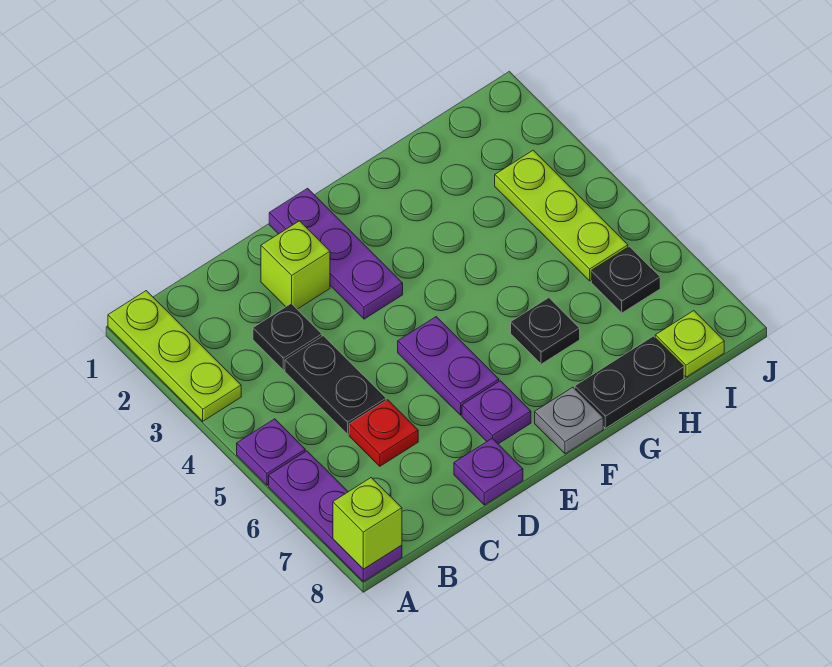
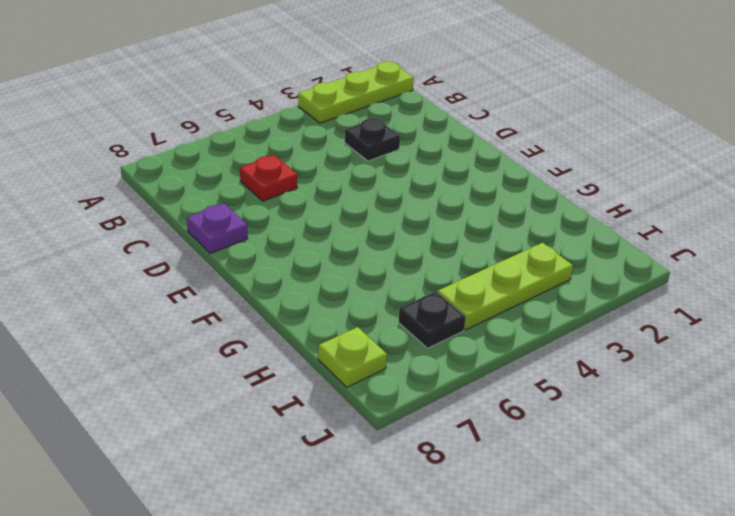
none -> purple 1x1 plate [237,419,305,485]
none -> purple 1x3 plate [269,451,402,582]
none -> black 1x2 plate [285,336,386,434]

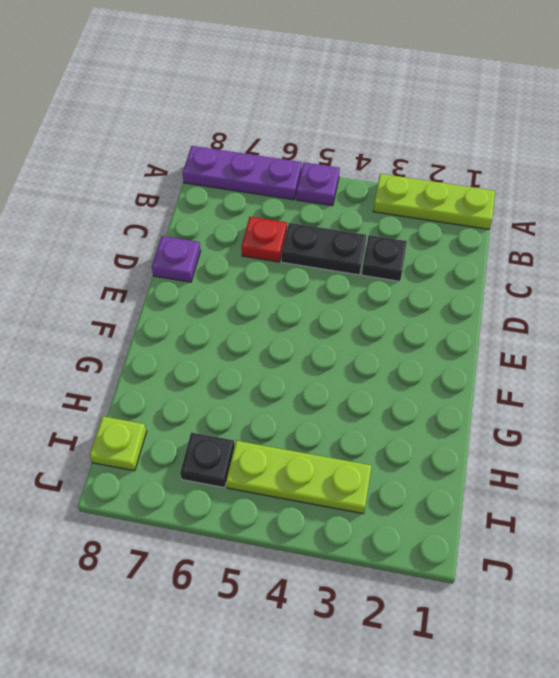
none -> lime 1x1 brick [261,221,330,309]
none -> purple 1x3 plate [269,188,403,319]
none -> purple 1x2 plate [398,317,499,415]

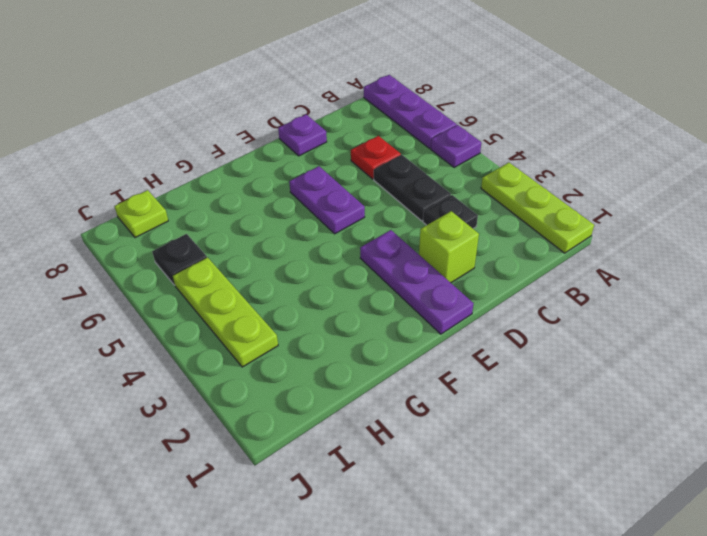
none -> purple 1x1 plate [462,381,531,444]
none -> grey 1x1 plate [535,387,603,454]
none -> black 1x1 plate [511,298,580,364]

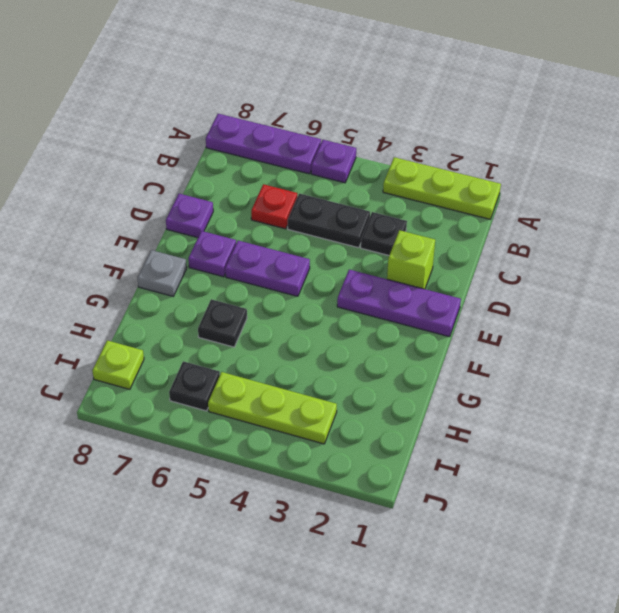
none -> black 1x2 plate [575,336,684,428]
none -> lime 1x1 brick [333,478,402,569]

